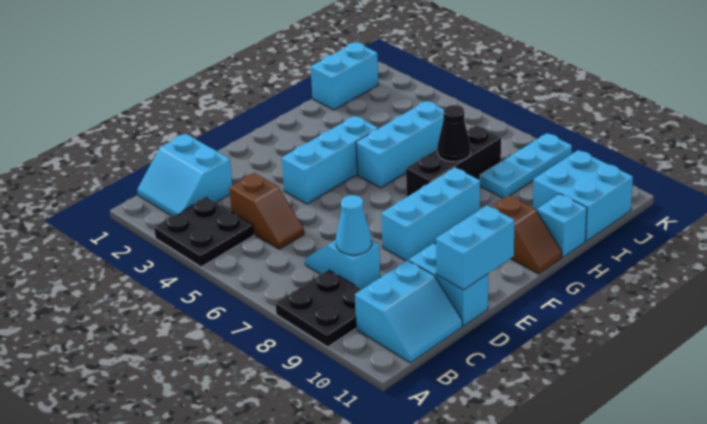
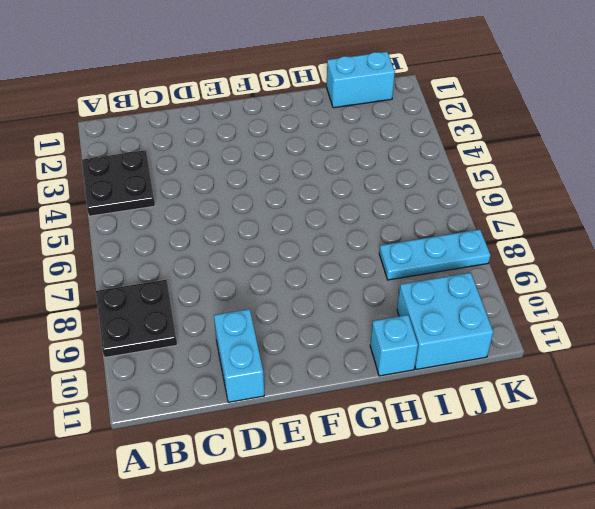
none -> cyan 2x2 slope [137,134,232,216]
none -> cyan 2x2 slope [355,260,462,363]
none -> brown 1x2 slope [229,173,304,249]

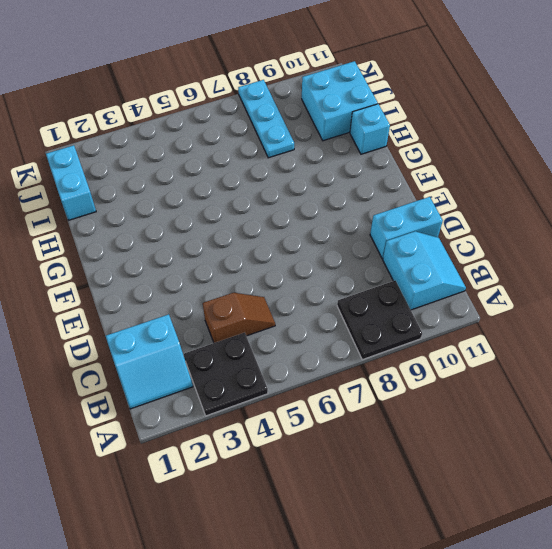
none -> cyan 1x2 slope [305,240,380,289]
none -> cyan 1x3 brick [282,116,378,204]
none -> cyan 1x3 brick [381,168,480,261]

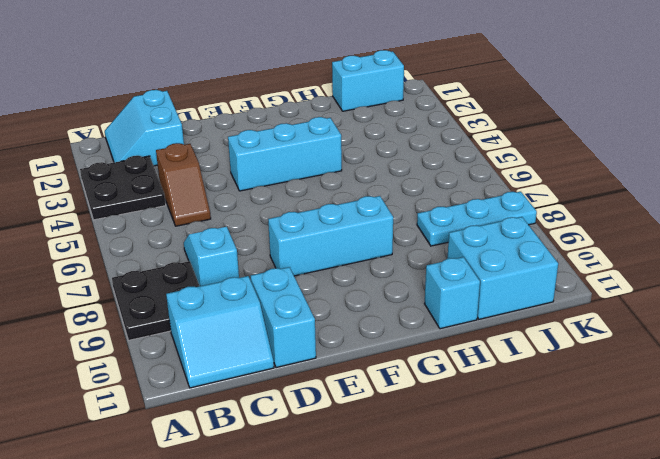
none -> cyan 1x3 brick [356,101,444,188]
none -> black 1x3 brick [406,126,501,197]
none -> brown 1x2 slope [491,195,562,274]

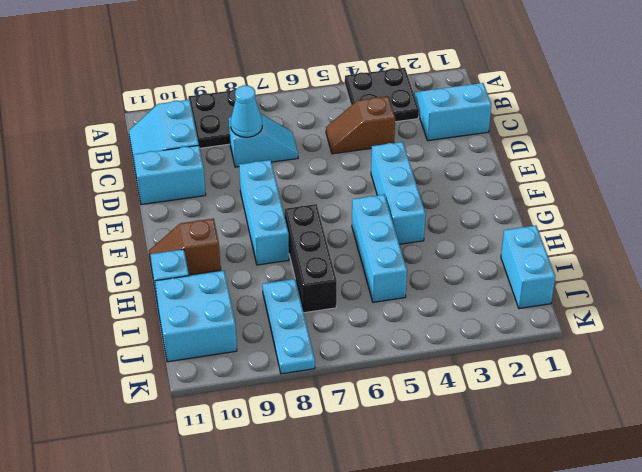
none -> cyan 1x2 brick [436,205,514,290]
none -> black 1x1 cone [437,105,471,162]

